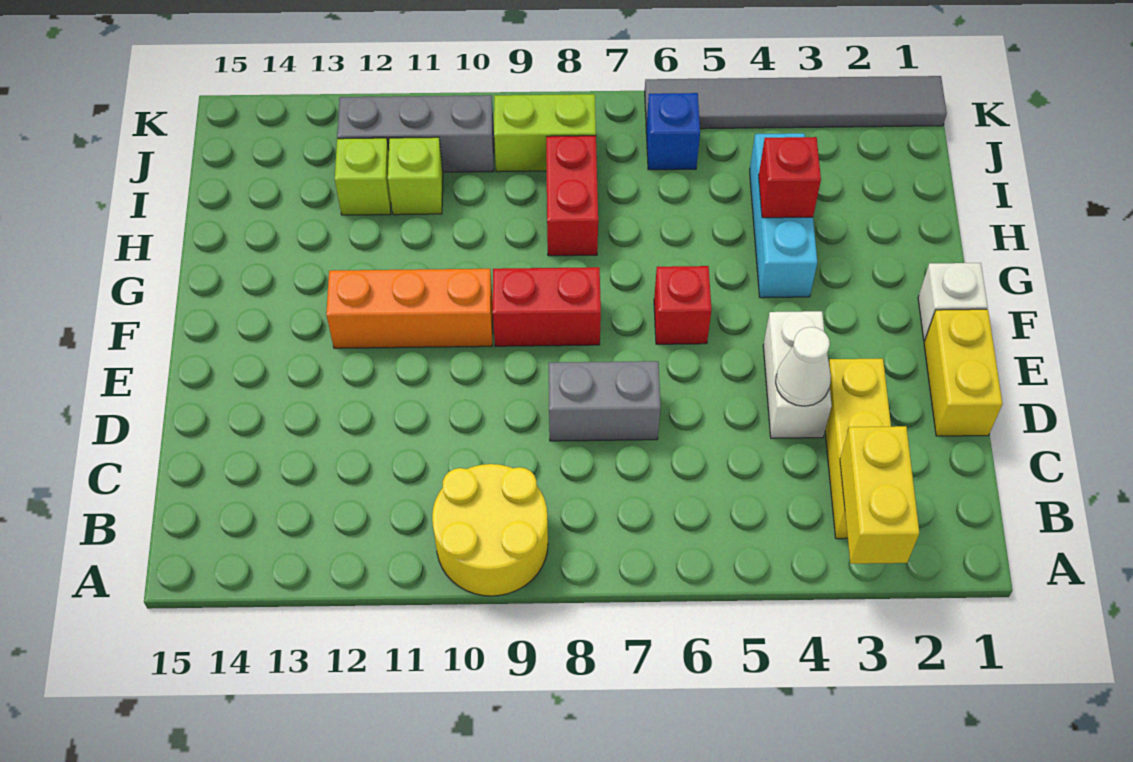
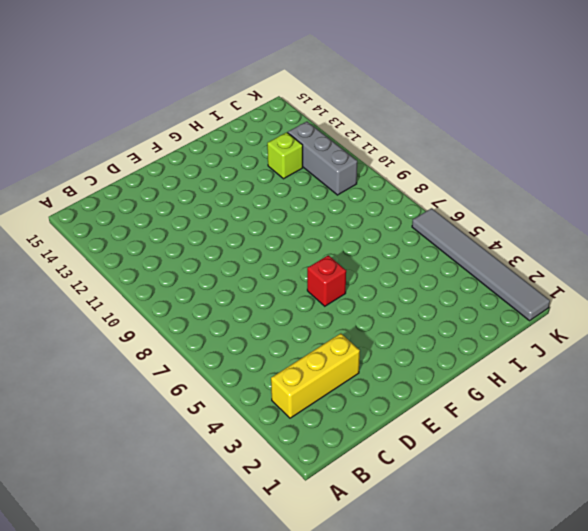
none -> yellow 2x2 round brick [432,464,548,596]
none -> yellow 1x2 brick [924,309,1002,436]
none -> white 1x2 brick [763,311,832,438]

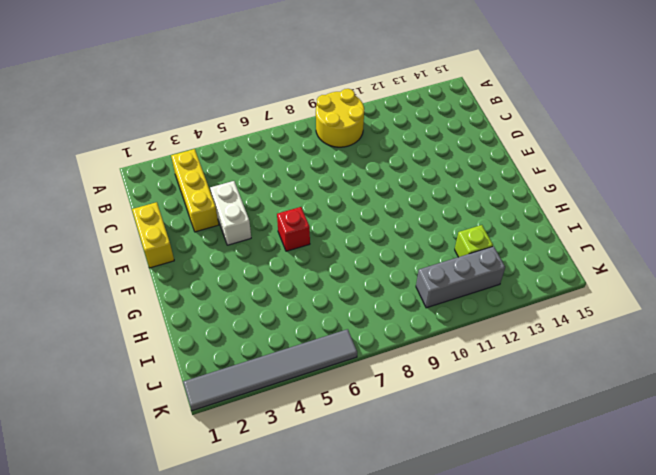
none -> grey 1x2 brick [549,361,661,441]
none -> white 1x1 brick [918,263,988,341]
none -> red 1x2 brick [493,267,601,346]

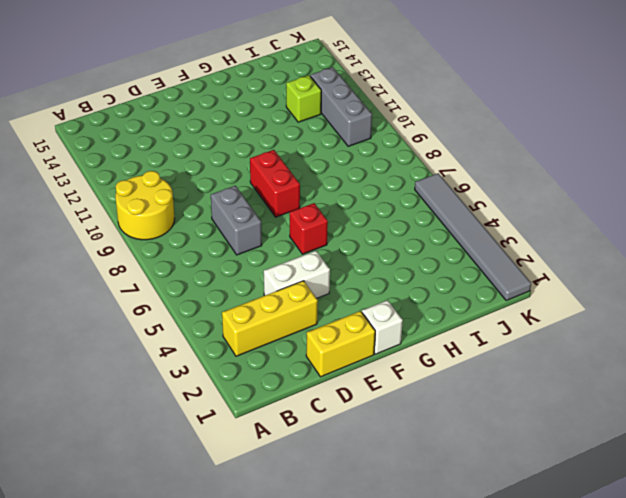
none -> orange 1x3 brick [326,269,493,348]
none -> cyan 1x3 brick [750,133,817,298]
none -> red 1x2 brick [546,136,598,256]

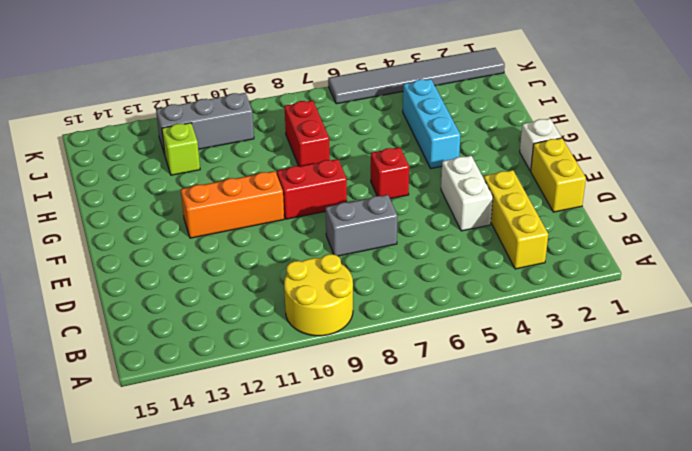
none -> lime 1x1 brick [388,137,443,215]
none -> blue 1x1 brick [646,93,700,170]
none -> lime 1x2 brick [494,94,596,172]

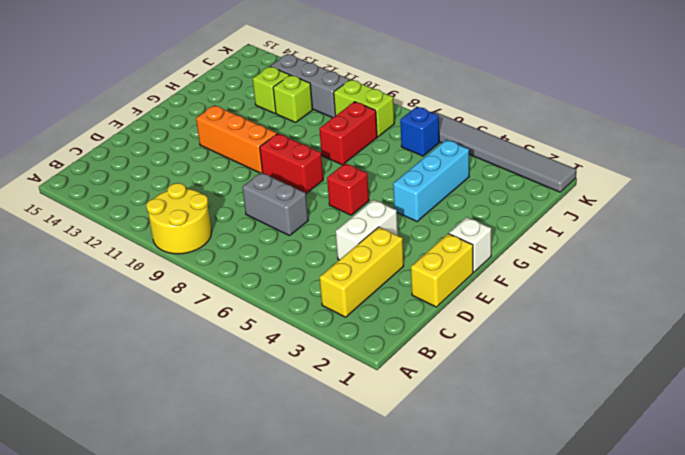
none -> yellow 1x2 brick [840,426,919,564]
none -> white 1x1 cone [776,327,831,406]
none -> red 1x1 brick [759,137,821,218]

